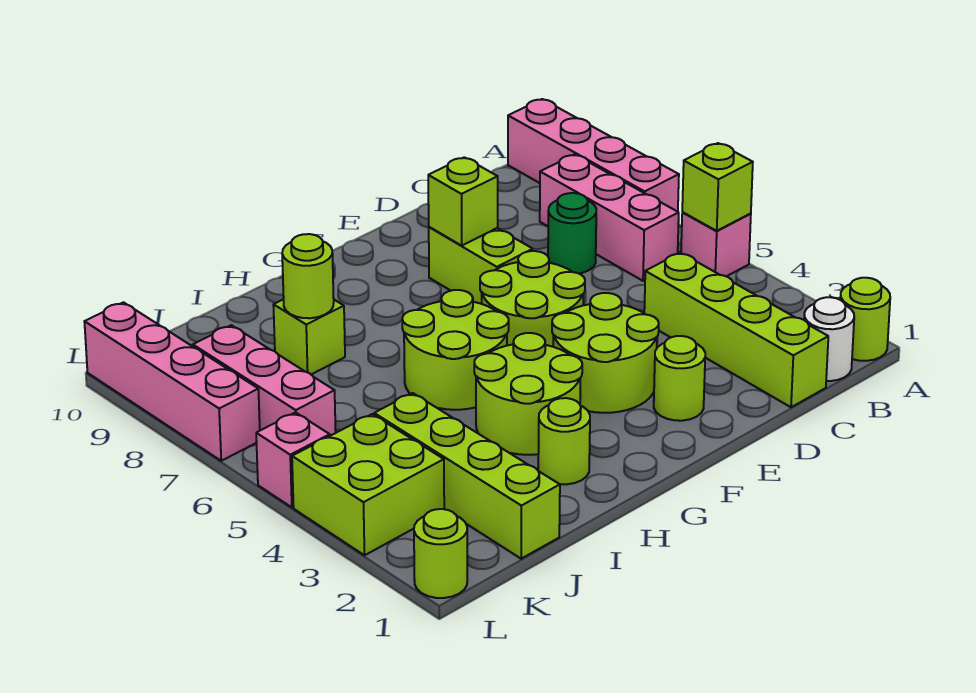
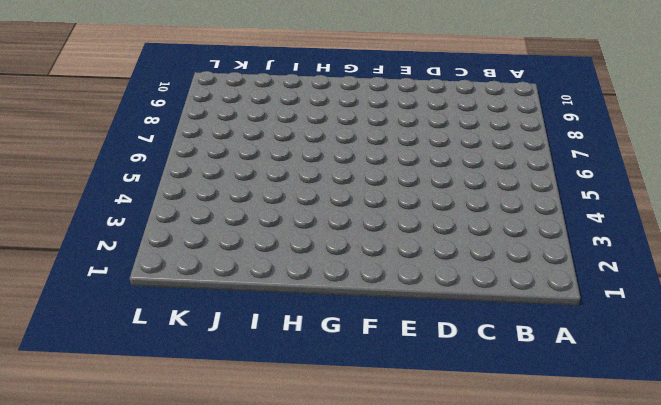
none -> lime 1x1 round brick [840,278,890,361]
none -> pink 1x1 brick [681,213,751,276]
none -> pink 1x4 brick [508,99,679,212]

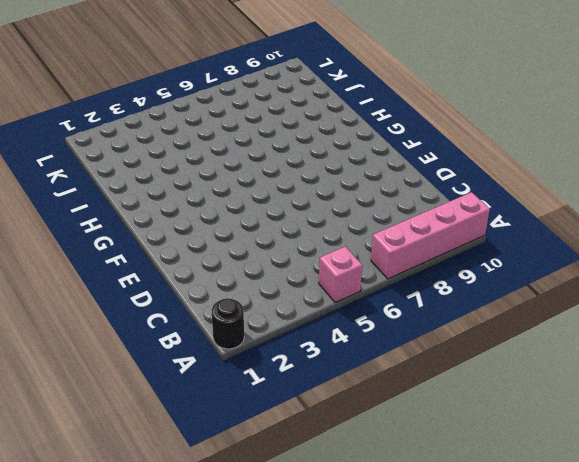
black 1x1 round brick [212,298,244,349] -> lime 1x1 round brick [840,278,890,361]
none -> white 1x1 round brick [804,297,854,381]
none -> pink 1x3 brick [540,154,679,281]
none -> lime 1x4 brick [644,253,828,407]

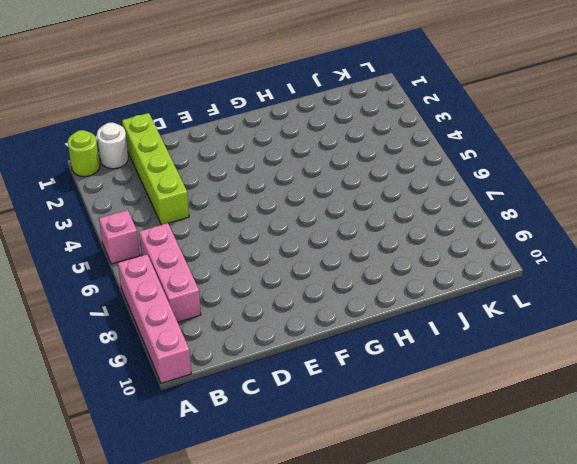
none -> green 1x1 round brick [548,193,596,274]
none -> lime 1x1 round brick [654,336,705,421]
none -> lime 2x2 round brick [552,293,659,413]

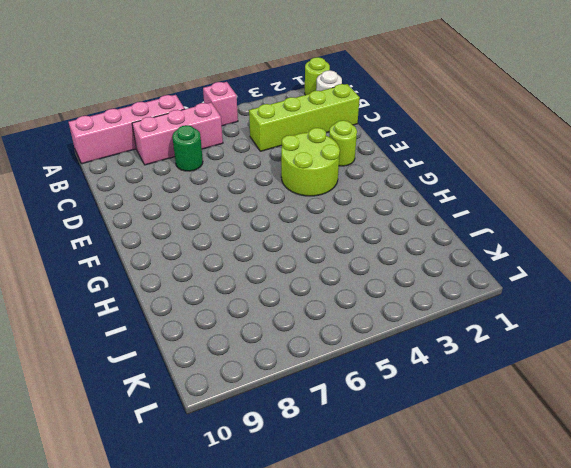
none -> lime 2x2 round brick [480,251,585,347]
none -> lime 1x2 brick [429,227,533,304]
none -> lime 2x2 round brick [474,333,582,455]

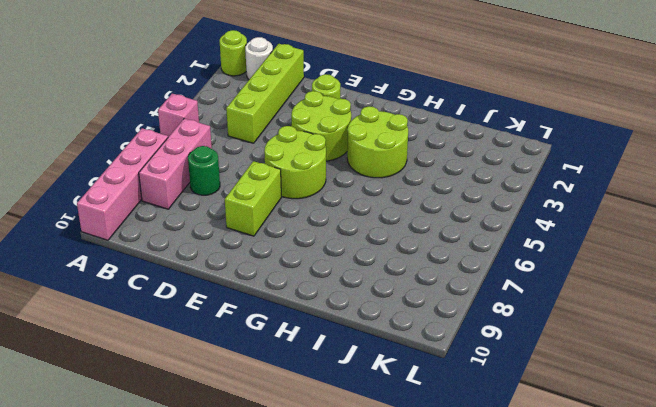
none -> lime 2x2 round brick [402,290,509,410]
none -> lime 1x1 round brick [538,398,590,484]
none -> lime 1x1 brick [273,299,345,374]

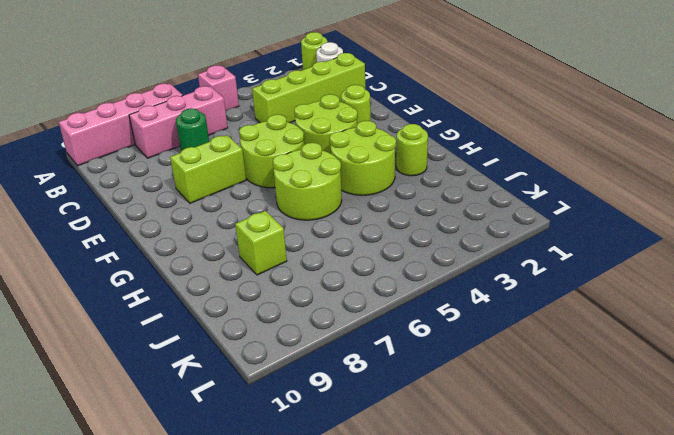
none -> lime 1x4 brick [374,393,560,559]
none -> lime 2x2 brick [292,414,444,555]
none -> pink 1x3 brick [193,325,336,436]

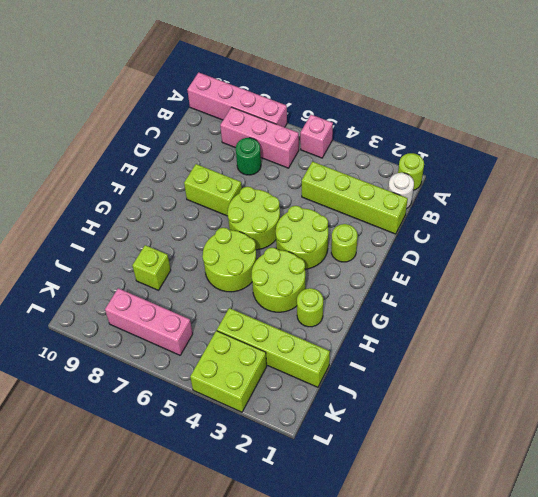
none -> lime 1x1 round brick [414,509,467,598]
none -> pink 1x1 brick [256,413,330,507]
none -> pink 1x4 brick [84,302,260,461]

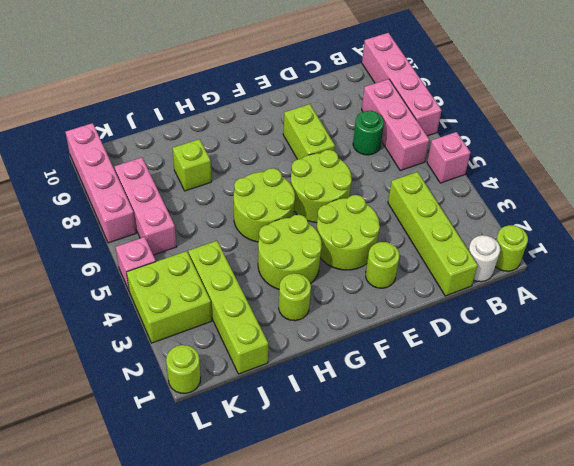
none -> lime 1x1 brick [682,143,753,231]
none -> lime 1x1 brick [428,157,498,246]
none -> lime 1x1 round brick [282,234,334,318]

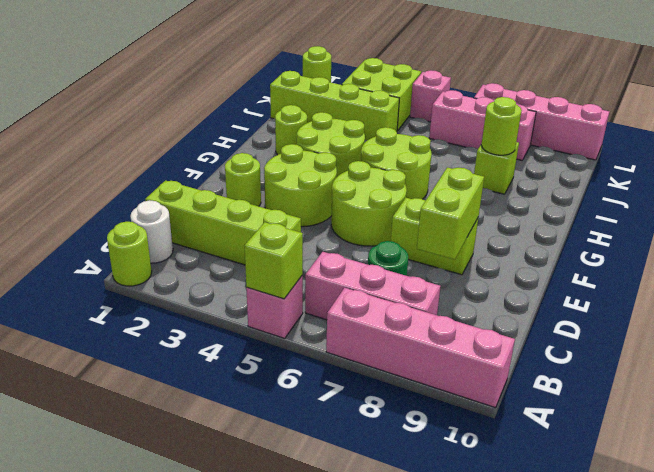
lime 1x2 brick [417,167,484,259] -> lime 1x1 brick [428,157,498,246]

